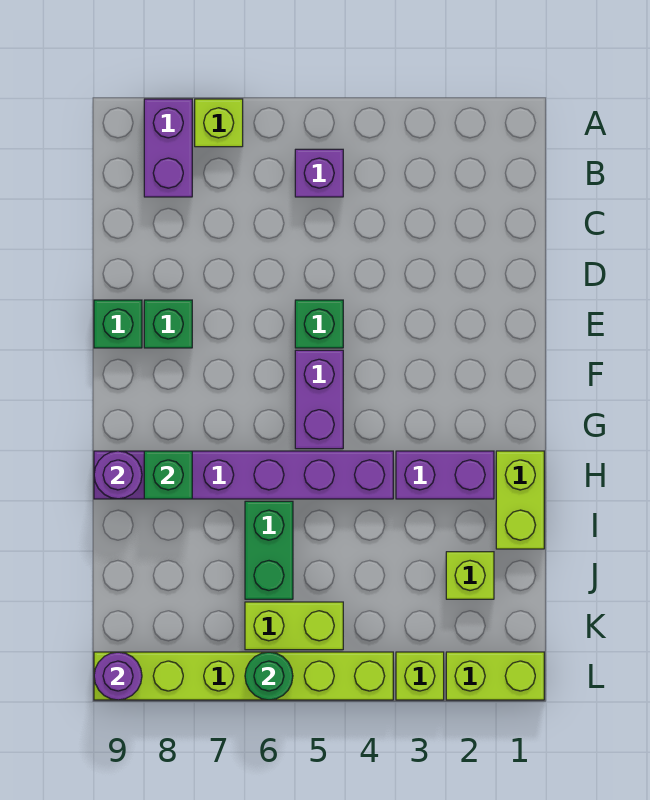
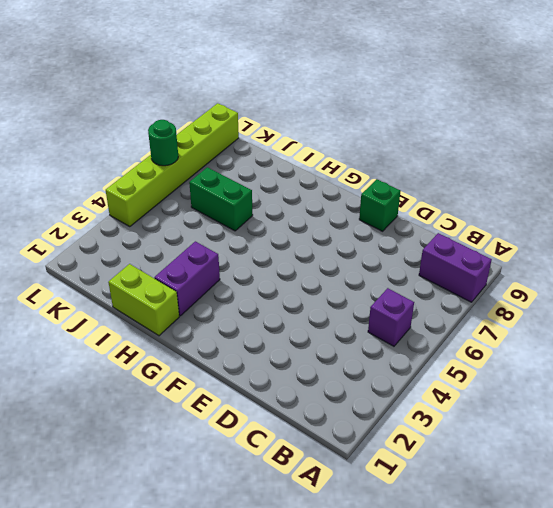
none -> lime 1x1 brick [195,99,243,147]
none -> green 1x1 brick [295,300,343,348]
none -> green 1x1 brick [144,300,192,348]

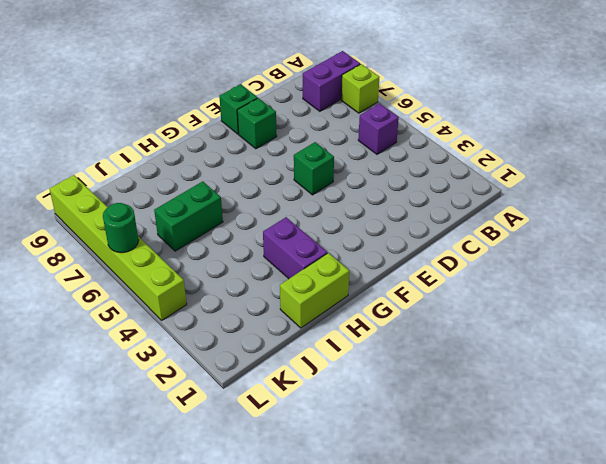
none -> purple 1x2 brick [295,350,343,449]
none -> purple 1x6 brick [94,451,393,499]
none -> lime 1x1 brick [446,552,494,599]

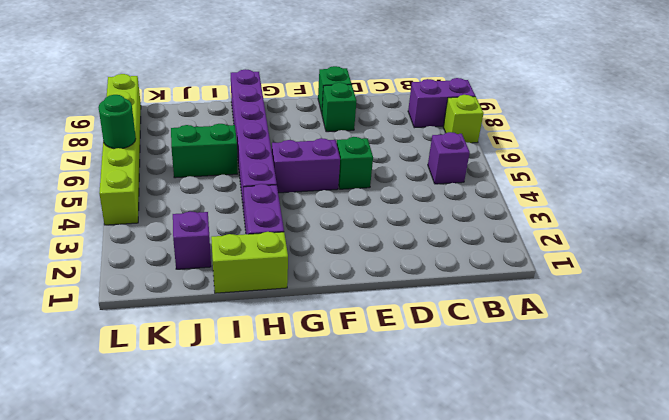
purple 1x1 brick [173,211,211,269] -> lime 1x1 brick [446,552,494,599]
none -> lime 1x2 brick [245,602,343,650]
none -> lime 1x2 brick [446,652,544,700]
none -> lime 1x1 brick [396,652,444,700]

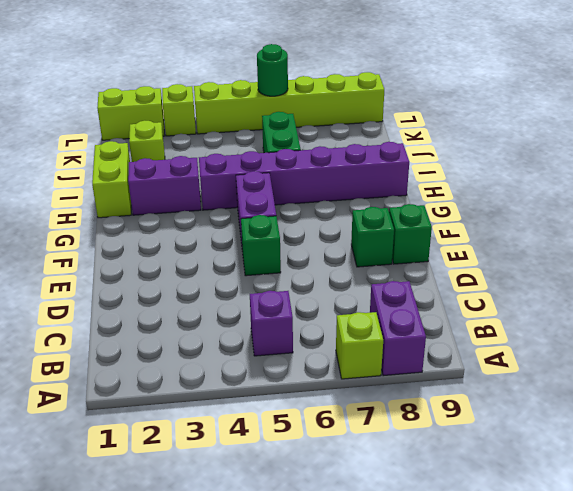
none -> lime 1x2 brick [245,602,343,650]
none -> green 1x1 brick [144,451,192,499]
none -> purple 1x1 round brick [94,451,142,499]

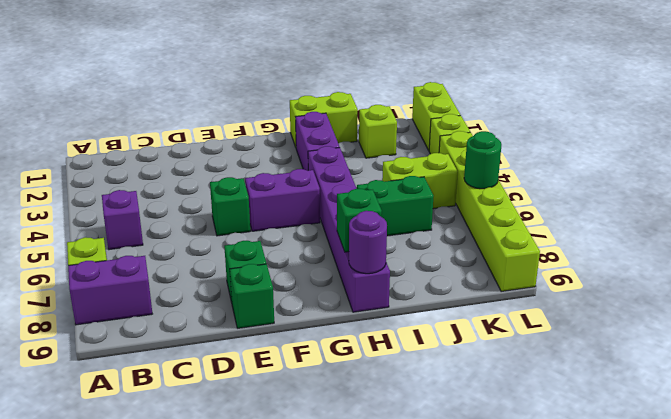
lime 1x2 brick [382,153,458,209] -> lime 1x2 brick turned to [245,602,343,650]
none -> purple 1x1 round brick [94,652,142,700]

